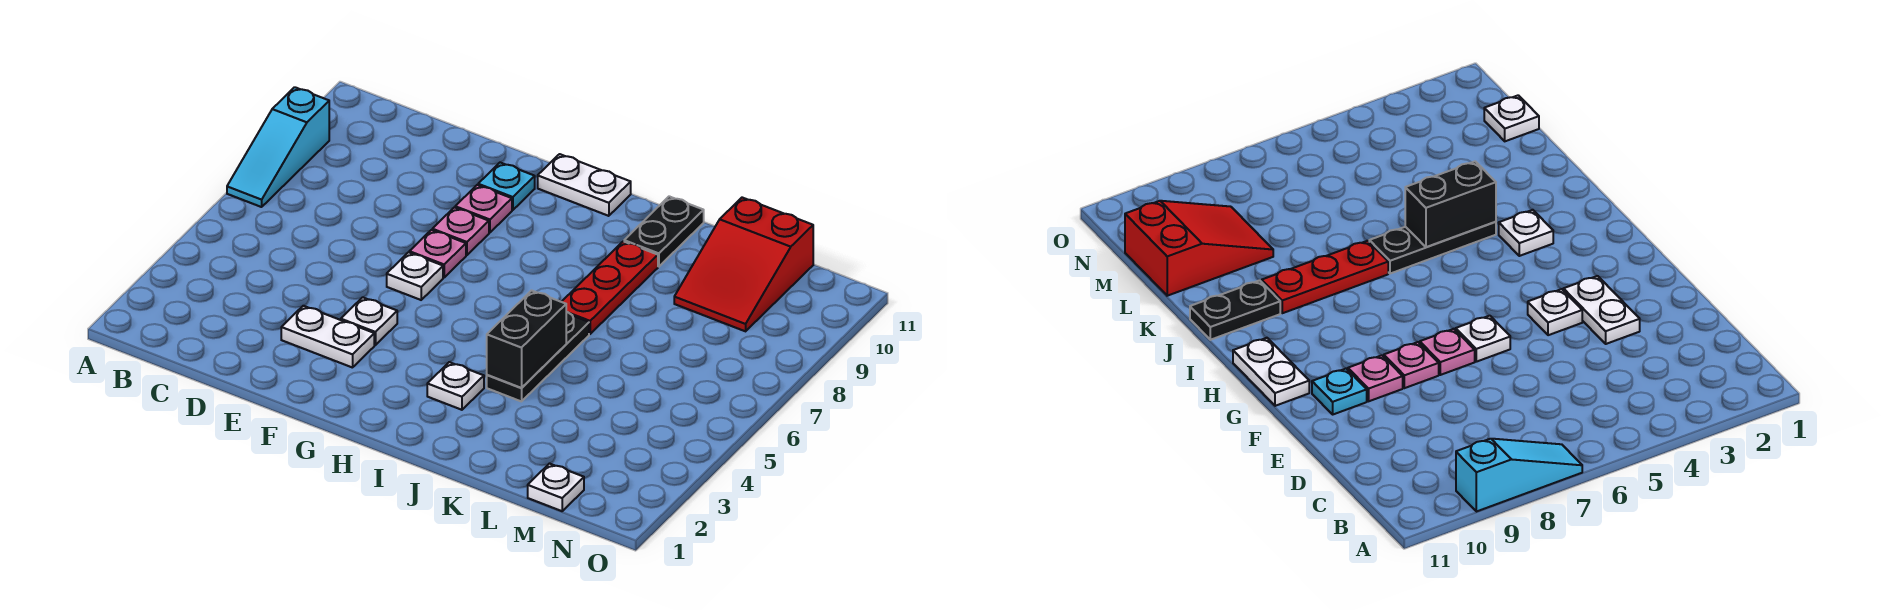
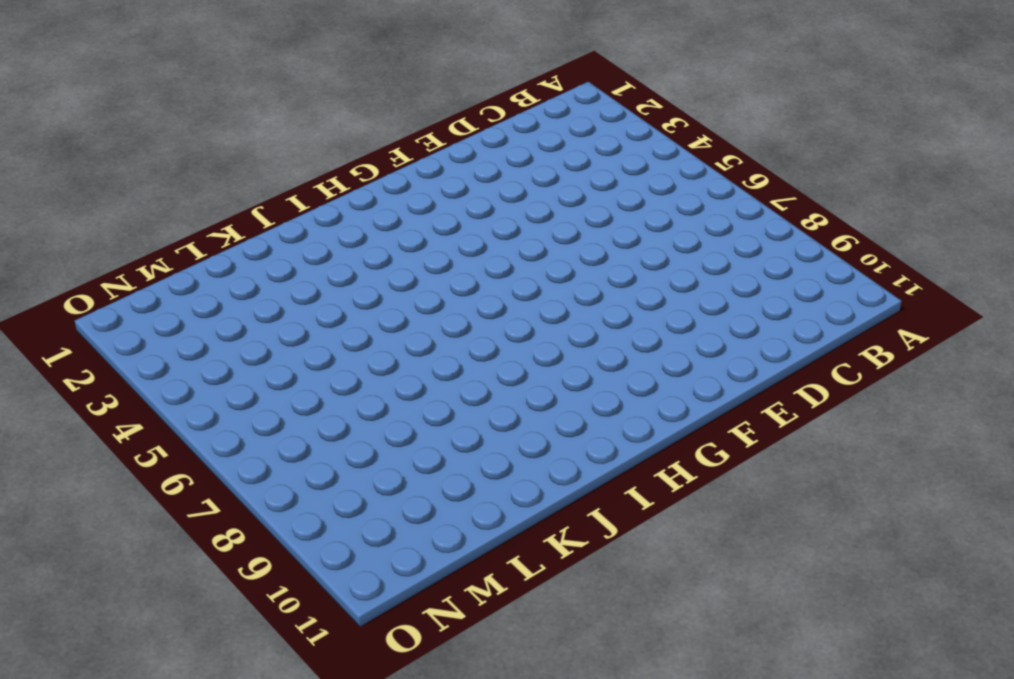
none -> cyan 1x3 slope [227,87,329,207]
none -> white 1x2 plate [281,306,374,368]
none -> white 1x1 plate [341,297,397,345]

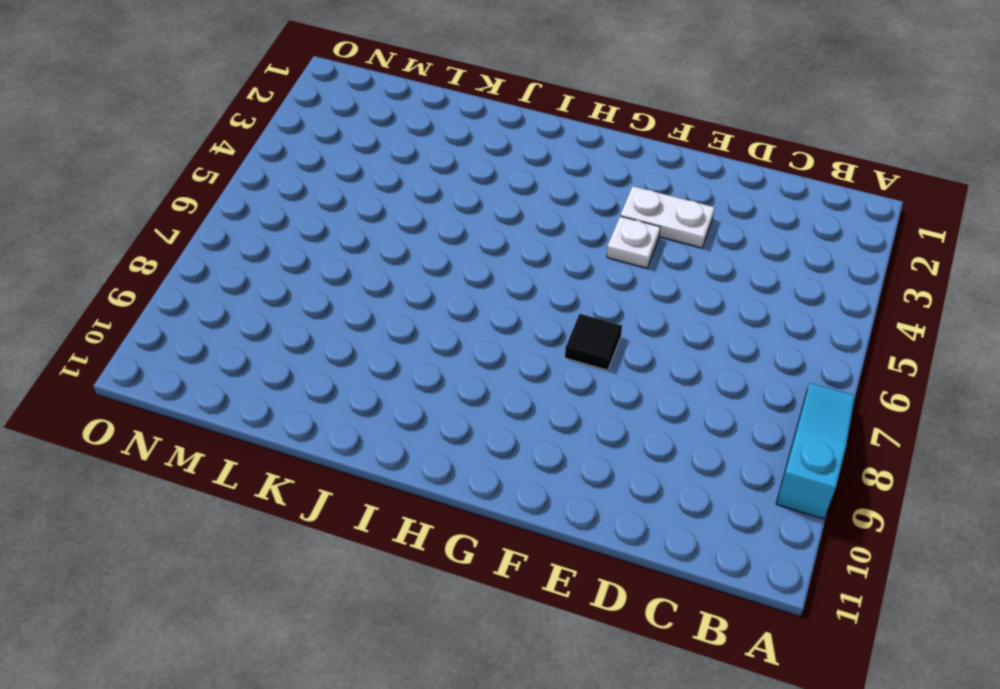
black 1x1 tile [565,314,622,370] -> pink 1x1 plate [409,230,466,277]
none -> white 1x1 plate [387,252,443,300]
none -> pink 1x1 plate [432,207,489,255]
none -> pink 1x1 plate [455,185,512,233]

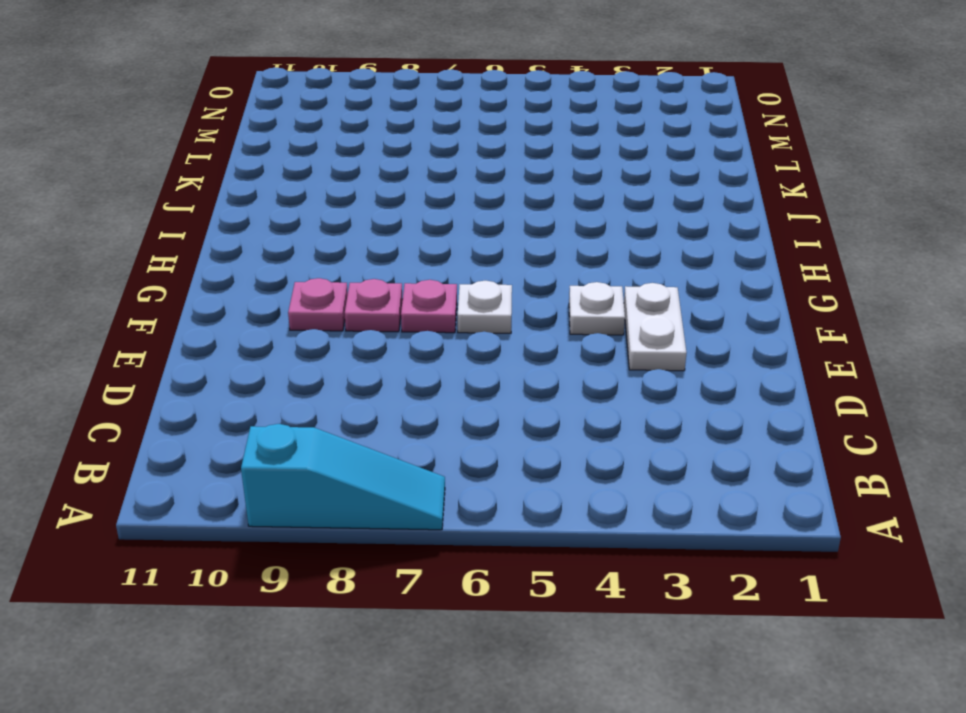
none -> cyan 1x1 plate [478,162,535,210]
none -> white 1x2 plate [538,154,631,216]
none -> white 1x1 plate [427,362,484,410]

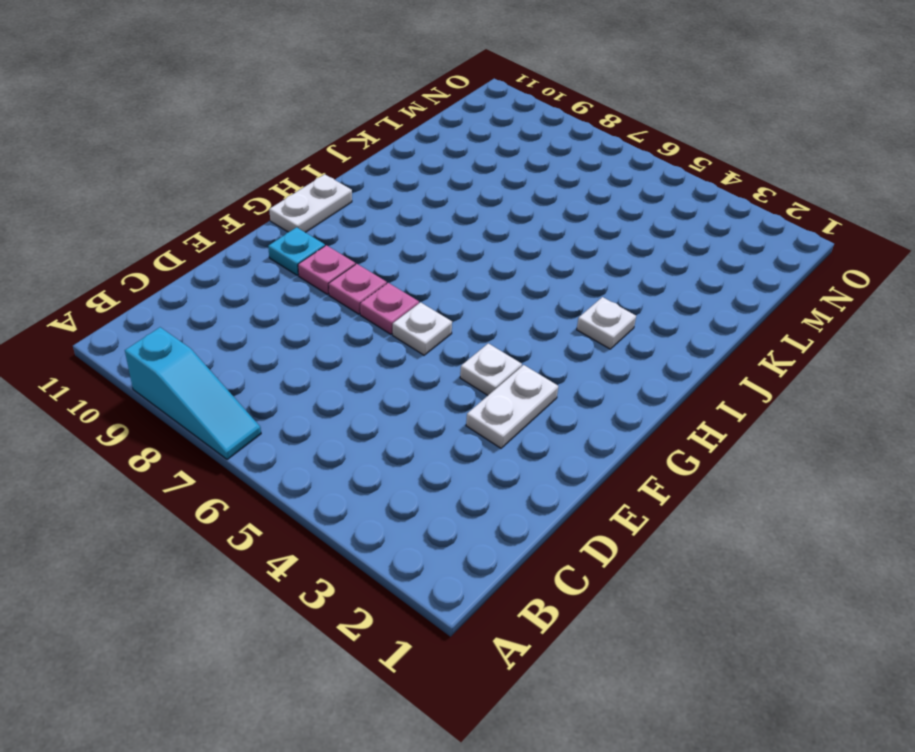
none -> black 1x3 plate [487,312,589,402]
none -> red 1x3 plate [562,241,658,334]
none -> black 1x2 plate [624,196,704,267]

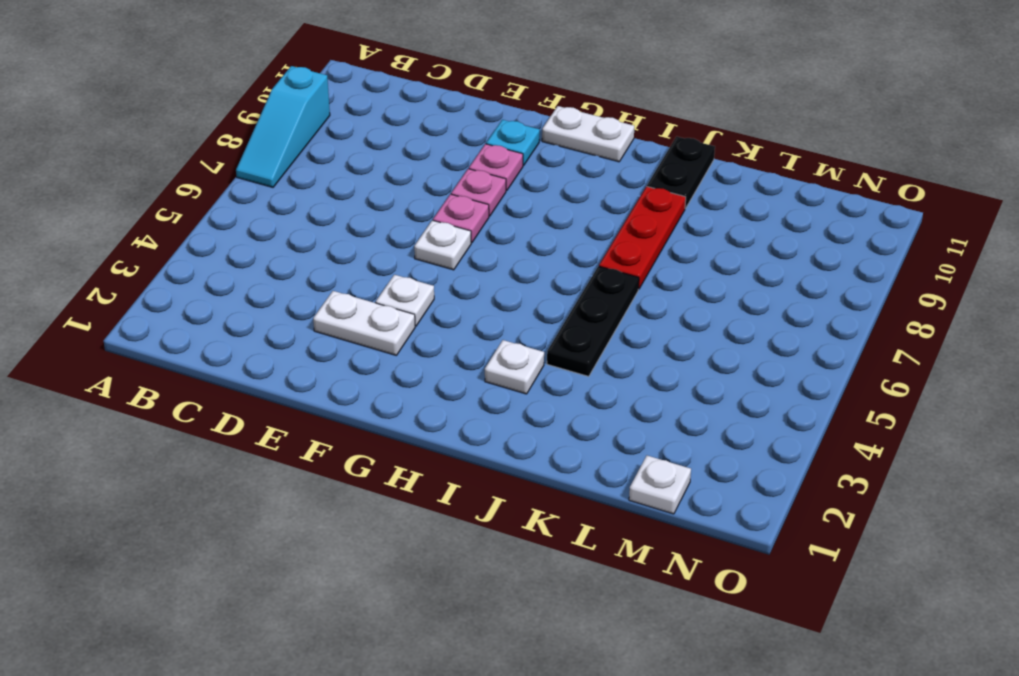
none -> red 2x3 slope [674,198,813,331]
none -> black 1x2 brick [487,291,566,388]

